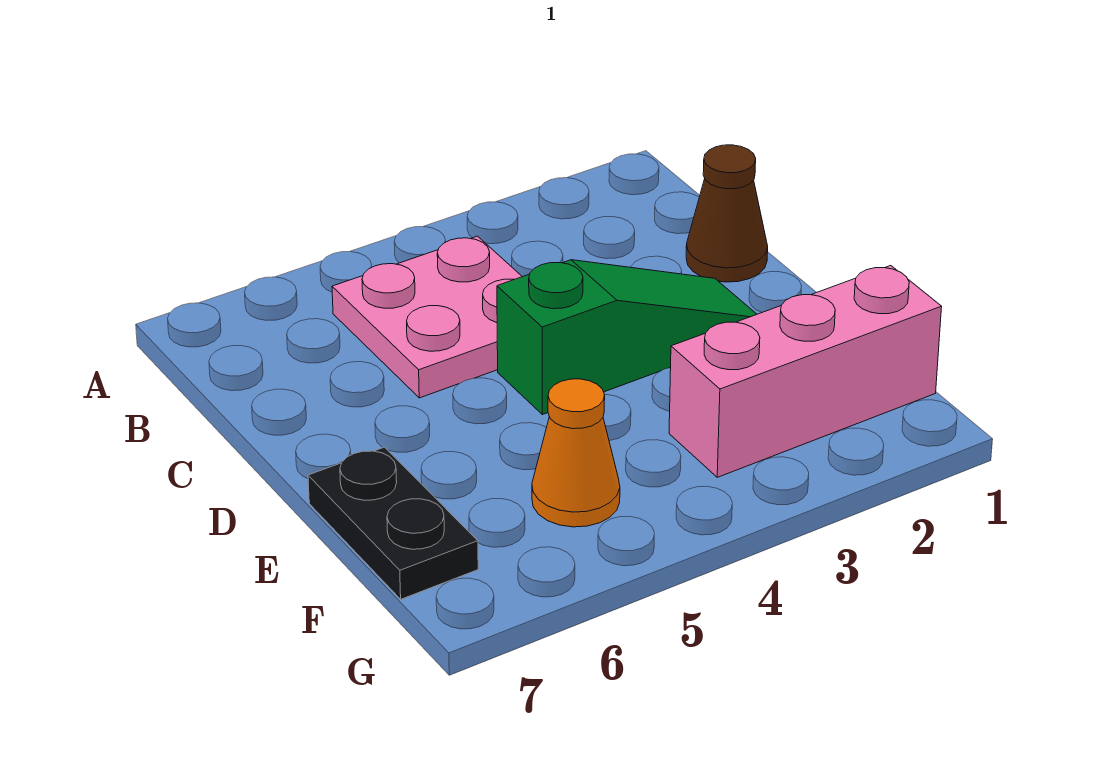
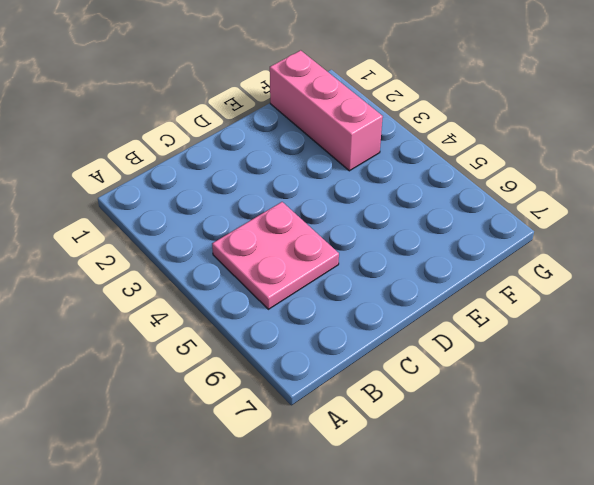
none -> brown 1x1 cone [686,145,768,282]
none -> green 1x3 slope [497,260,757,415]

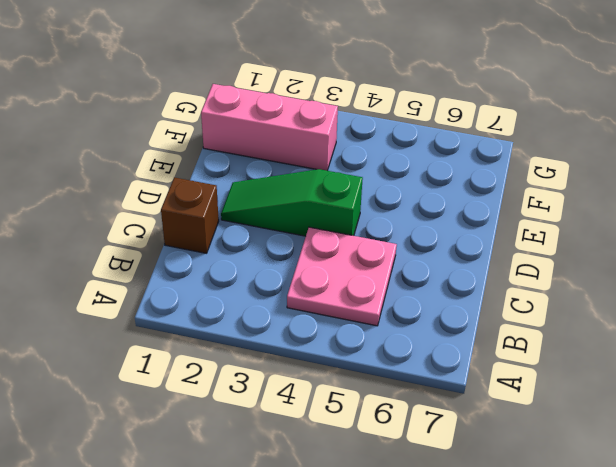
brown 1x1 brick [161,177,219,253] -> brown 1x1 cone [686,145,768,282]
none -> black 1x2 plate [308,447,478,599]
none -> orange 1x1 cone [532,379,620,527]

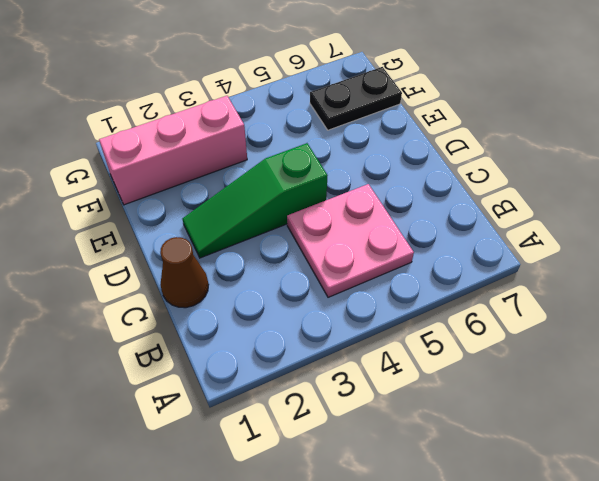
black 1x2 plate [310,67,402,130] -> black 1x2 plate turned to [308,447,478,599]
none -> orange 1x1 cone [532,379,620,527]

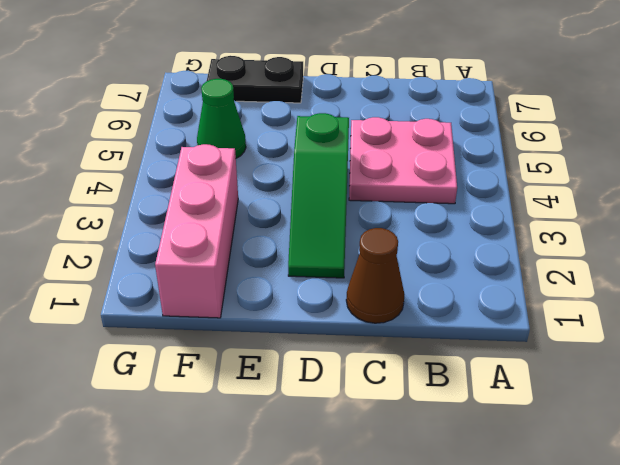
green 1x1 cone [197,79,246,158] -> orange 1x1 cone [532,379,620,527]

